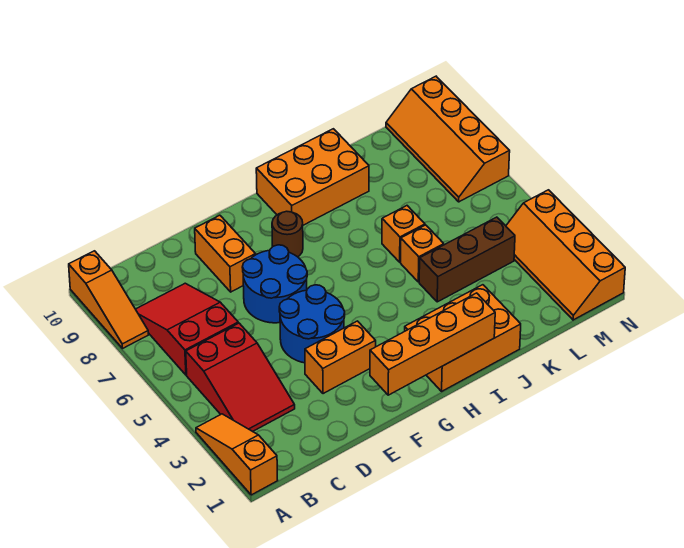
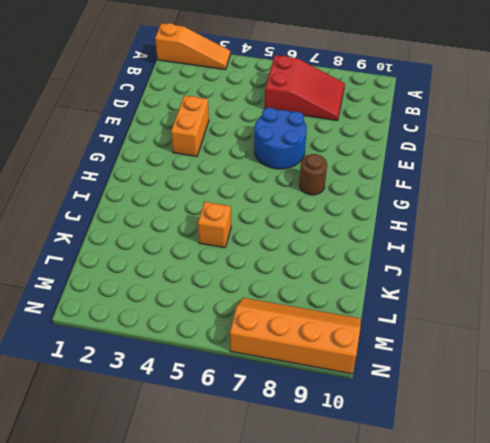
none -> orange 1x3 slope [69,251,148,348]
none -> red 2x3 slope [186,323,295,431]
none -> blue 2x2 round brick [279,285,345,363]

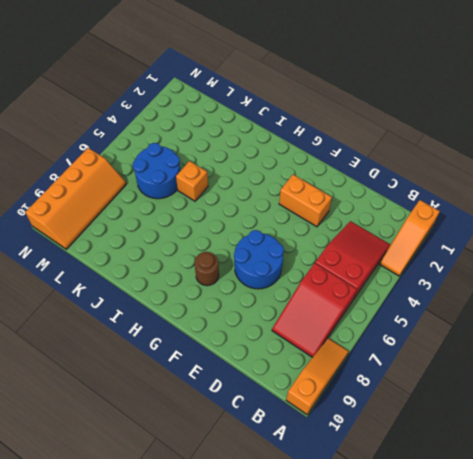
blue 2x2 round brick [133,143,180,199] -> blue 2x2 round brick moved to [279,285,345,363]
none -> orange 1x2 brick [195,215,256,292]
none -> orange 2x3 brick [405,285,521,391]
none -> orange 2x3 brick [256,129,369,225]

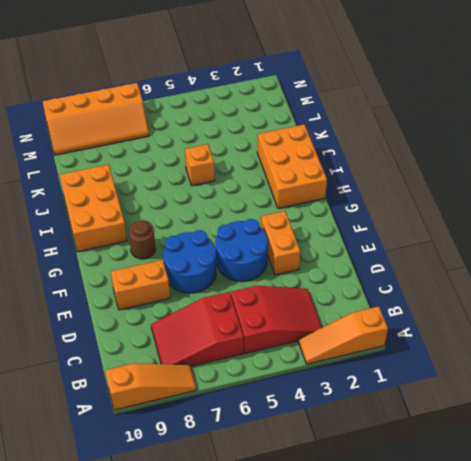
none -> brown 1x3 brick [419,217,515,302]
none -> orange 1x1 brick [382,206,425,262]
none -> orange 2x4 slope [506,190,625,320]

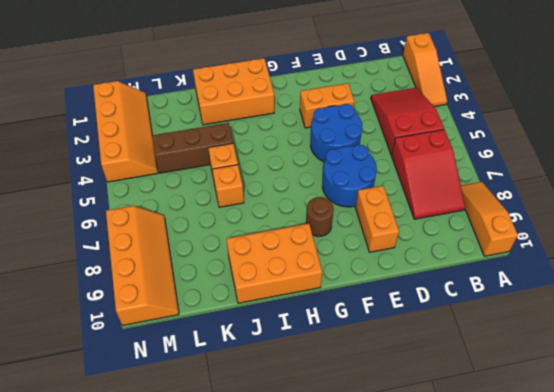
none -> orange 1x4 brick [370,293,495,395]

